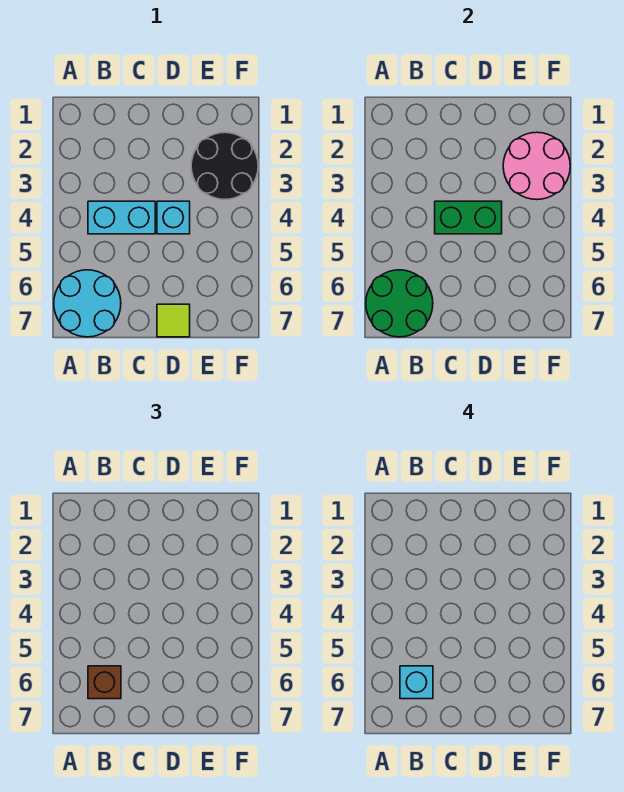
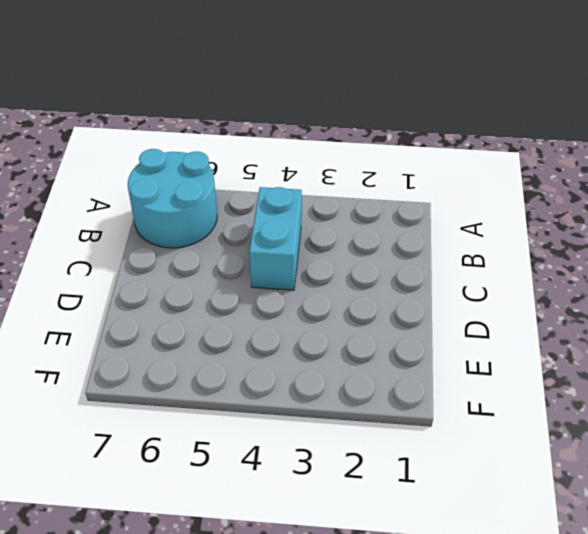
none -> cyan 1x1 brick [157,201,190,234]
none -> lime 1x1 tile [157,304,190,337]

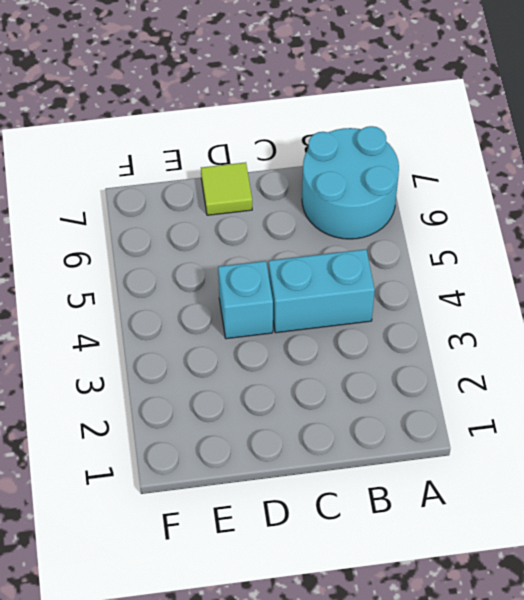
none -> black 2x2 round brick [191,132,258,200]
none -> green 2x2 round brick [366,270,433,337]

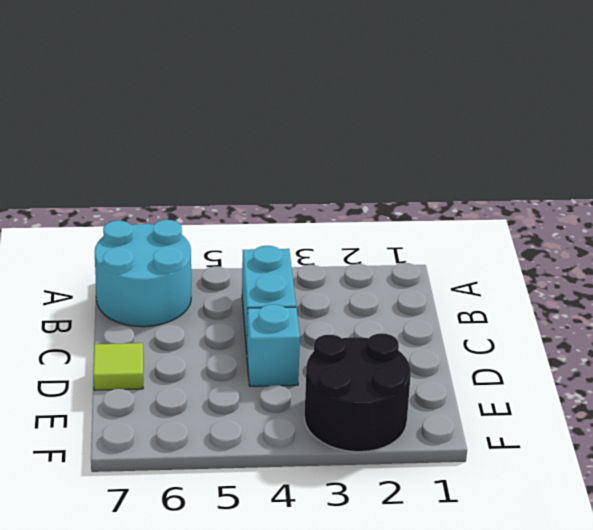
none -> green 2x2 round brick [366,270,433,337]
none -> green 1x2 brick [435,201,502,234]

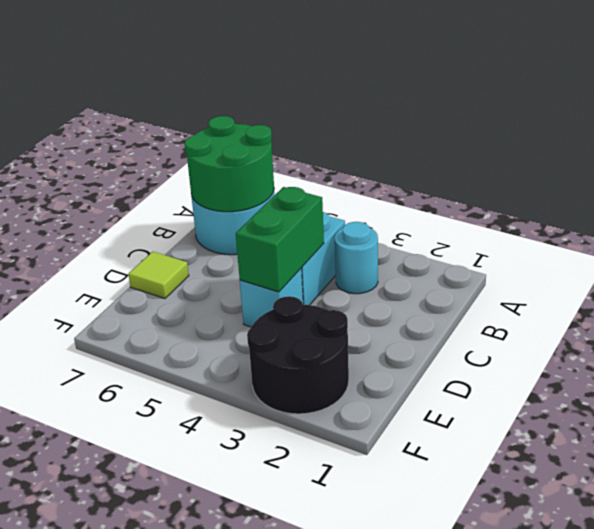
cyan 1x1 round brick [335,222,378,294] -> none
none -> pink 2x2 round brick [503,132,570,200]
none -> brown 1x1 brick [88,666,121,699]

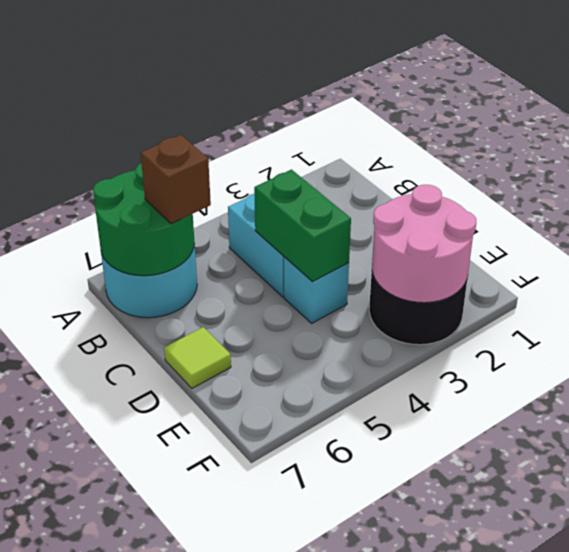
none -> cyan 1x1 brick [400,666,433,699]

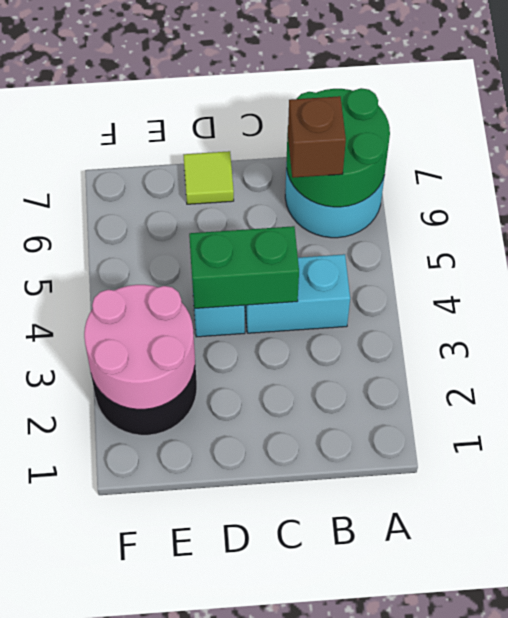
none -> cyan 1x1 brick [400,666,433,699]

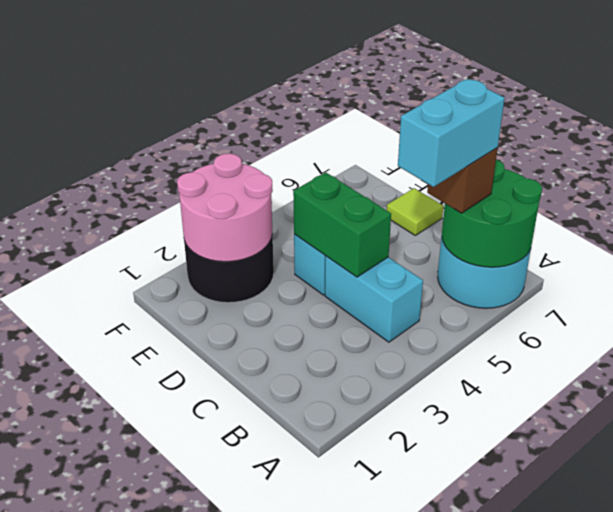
cyan 1x2 brick [398,79,505,187] -> cyan 1x1 brick [400,666,433,699]

